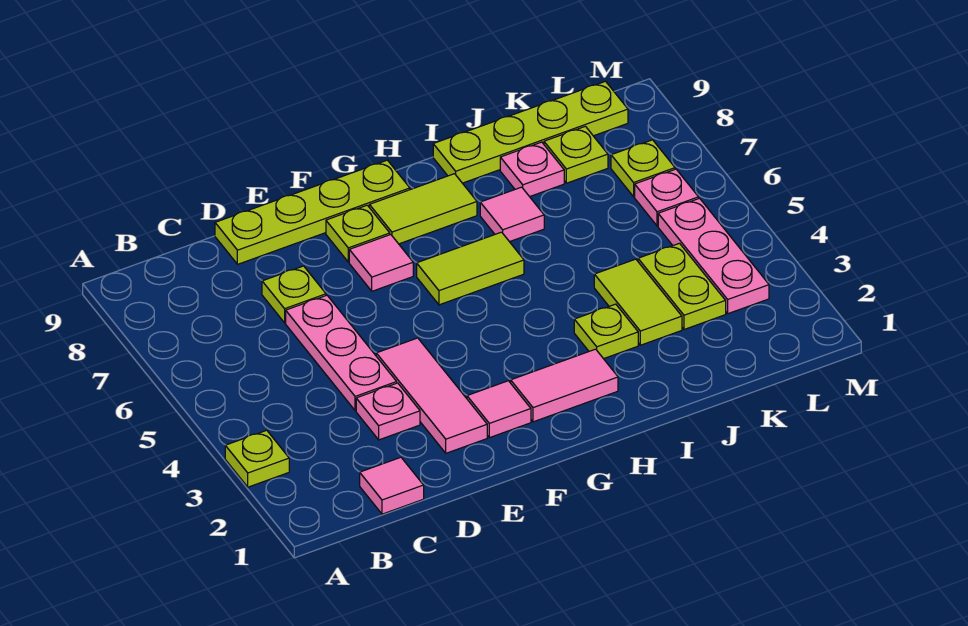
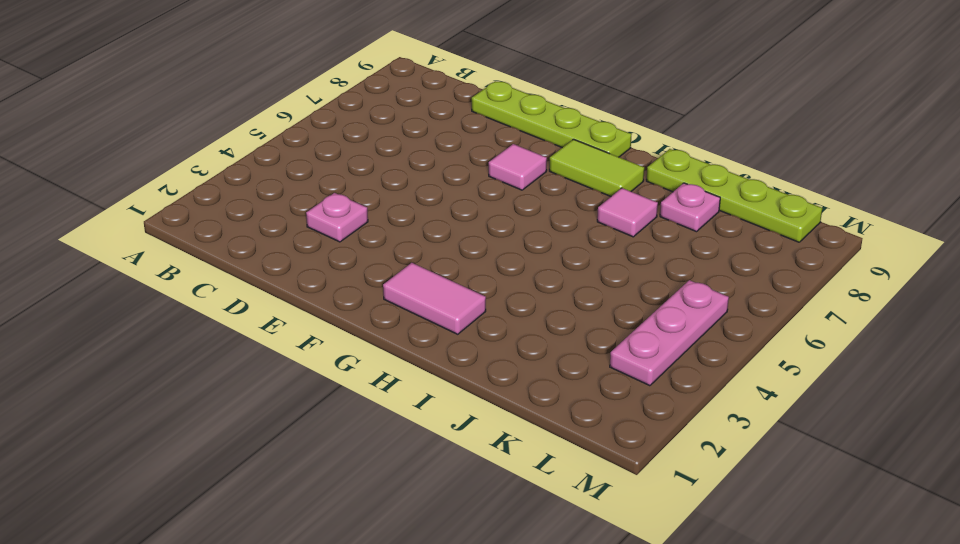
none -> lime 1x1 plate [225,430,289,487]
none -> pink 1x1 tile [360,457,424,514]
none -> pink 1x3 plate [286,295,397,411]

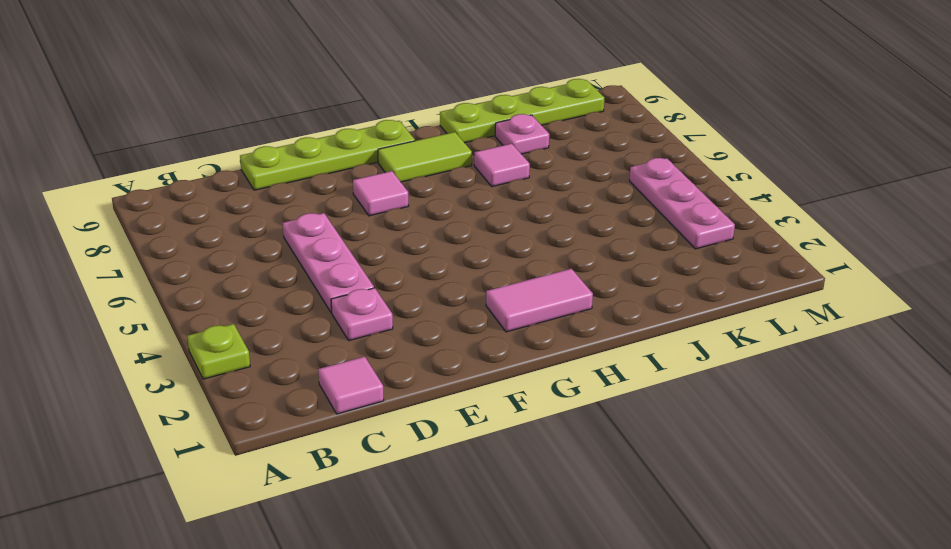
none -> lime 1x1 plate [262,266,326,323]
none -> pink 1x3 tile [376,338,487,453]
none -> pink 1x1 tile [467,381,531,438]

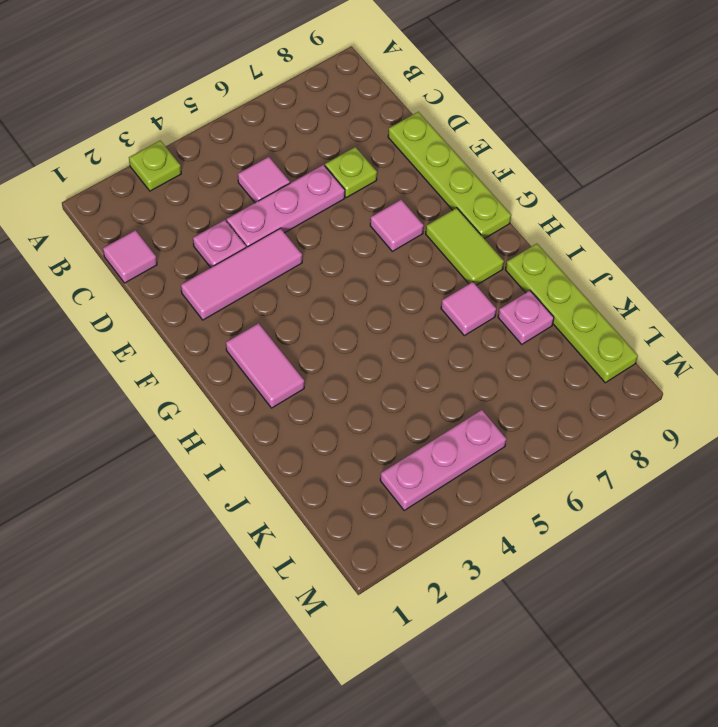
pink 1x1 tile [238,157,290,203] -> pink 1x1 tile moved to [467,381,531,438]
none -> lime 1x1 plate [326,205,390,262]
none -> lime 1x2 tile [417,232,524,305]
none -> lime 1x1 plate [574,304,638,359]

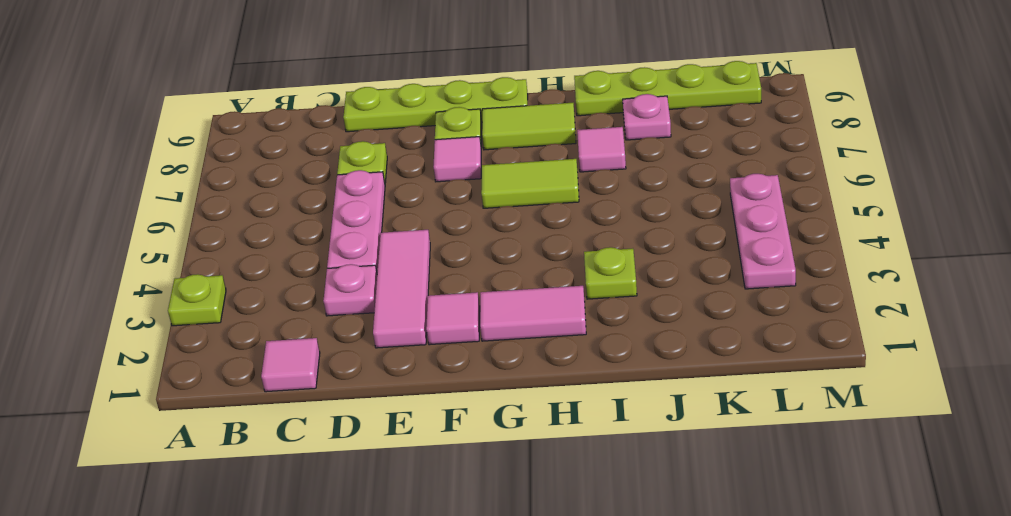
none -> lime 1x2 tile [594,259,682,345]
none -> lime 1x2 plate [638,243,726,329]
none -> lime 1x1 plate [544,126,608,183]

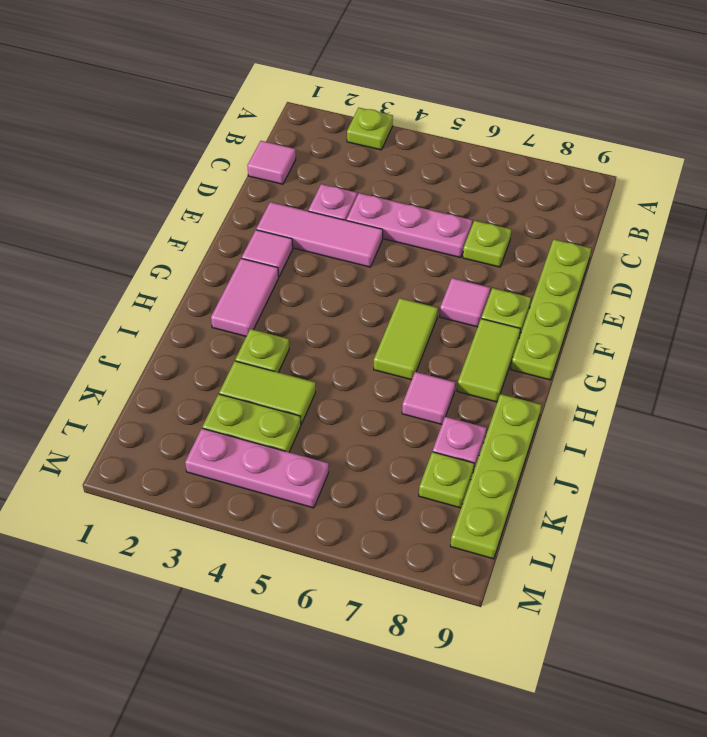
none -> pink 1x1 plate [635,169,699,226]
none -> lime 1x1 plate [611,140,675,197]

